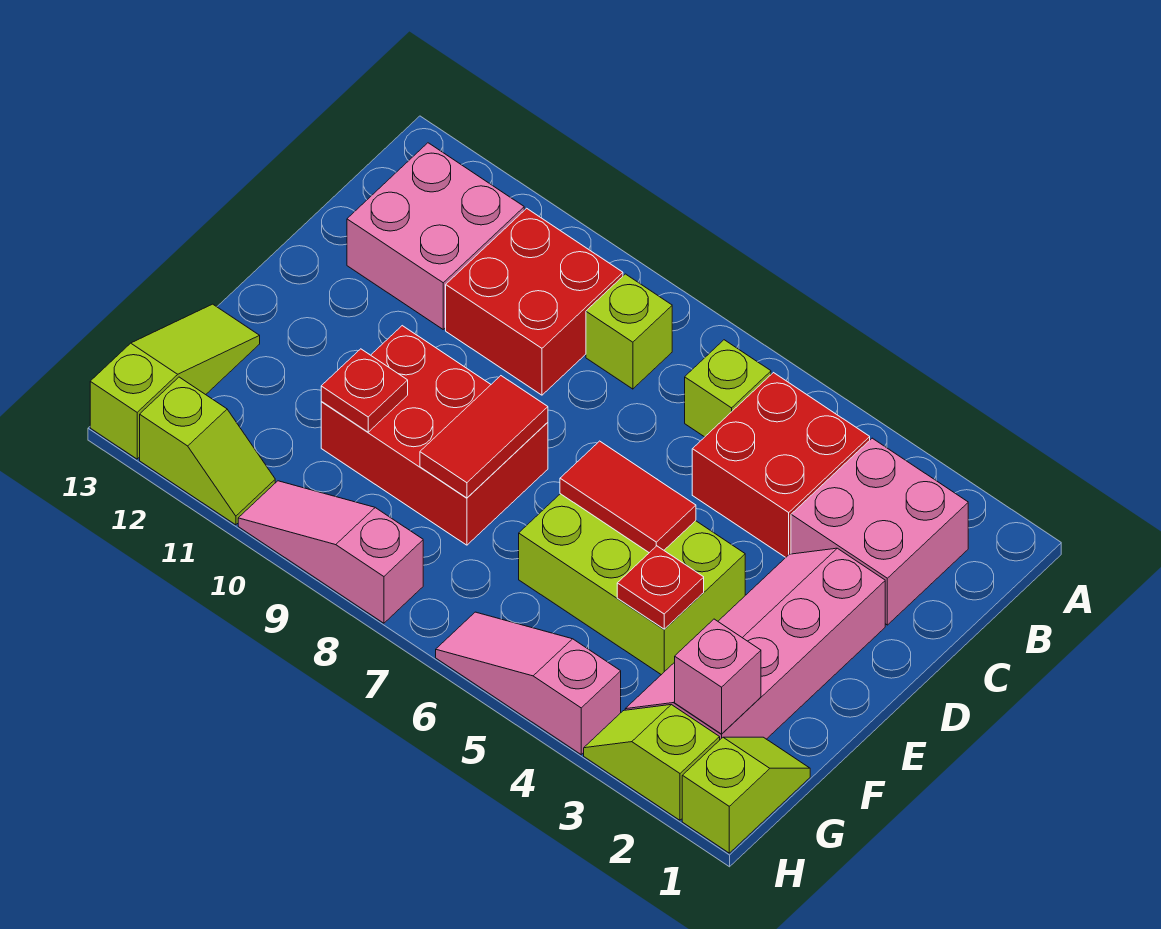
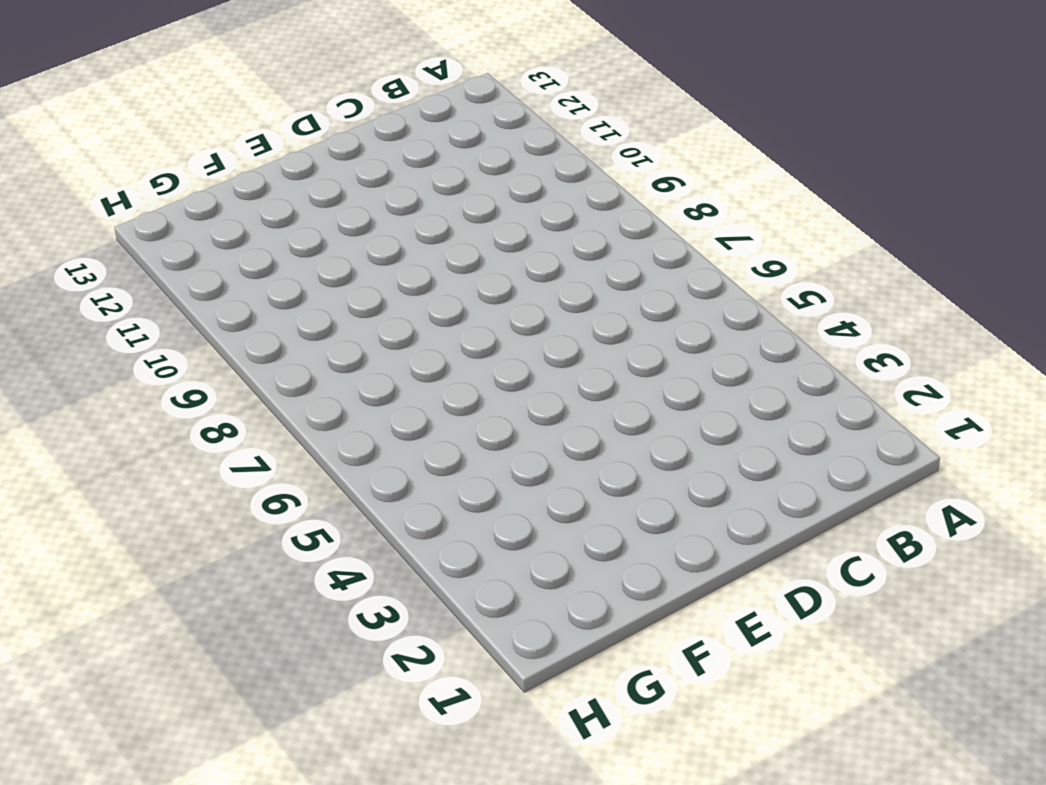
none -> pink 2x2 brick [791,438,968,625]
none -> red 2x2 brick [692,373,870,557]
none -> lime 1x1 brick [685,340,771,437]

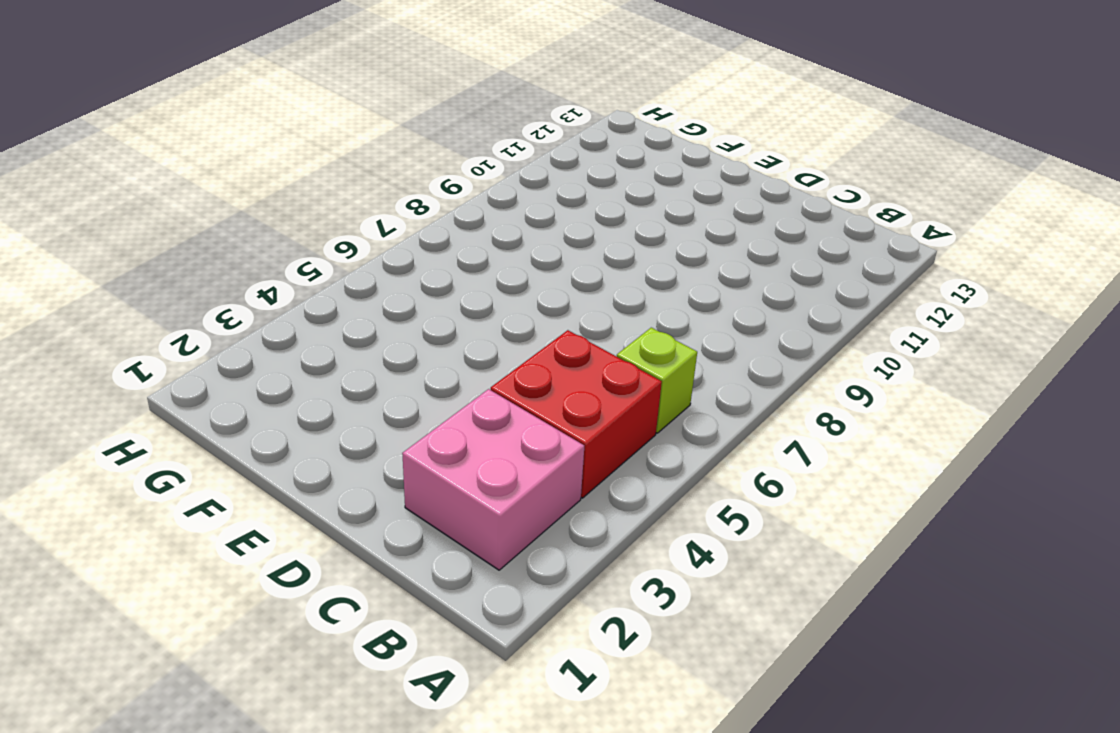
none -> lime 1x1 brick [586,274,672,389]
none -> red 2x2 brick [446,208,623,395]
none -> pink 2x2 brick [347,143,524,329]

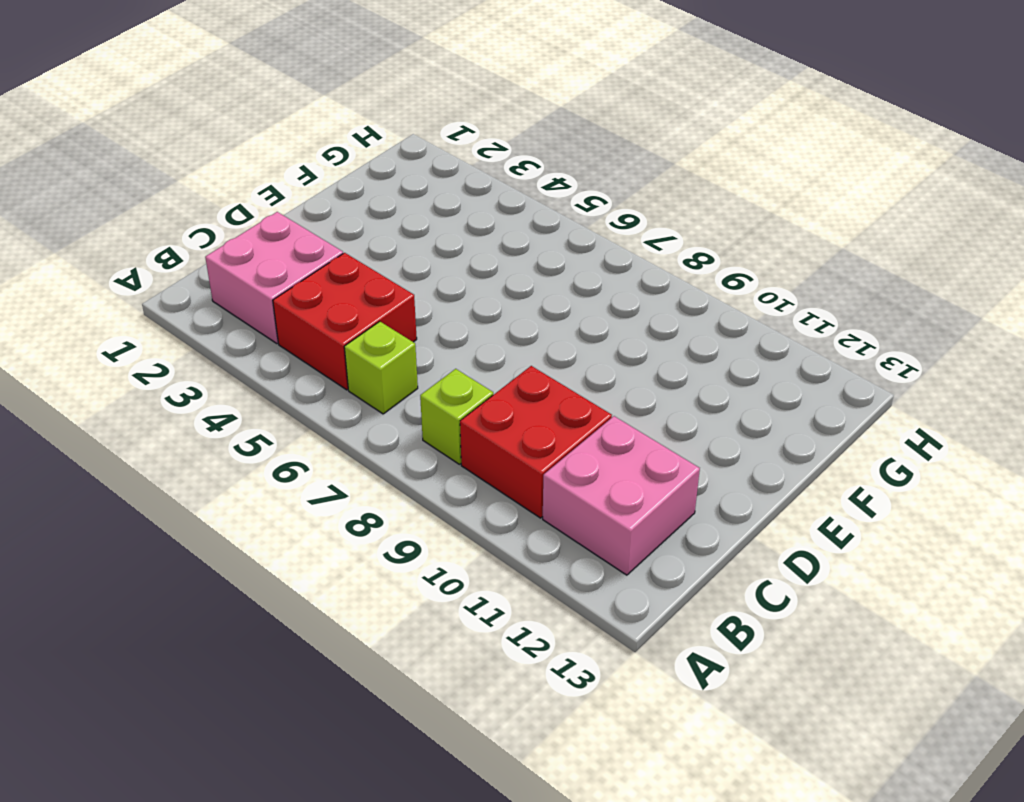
none -> pink 2x4 slope [625,548,885,739]
none -> lime 2x3 brick [519,494,745,675]
none -> red 2x3 brick [321,326,548,545]

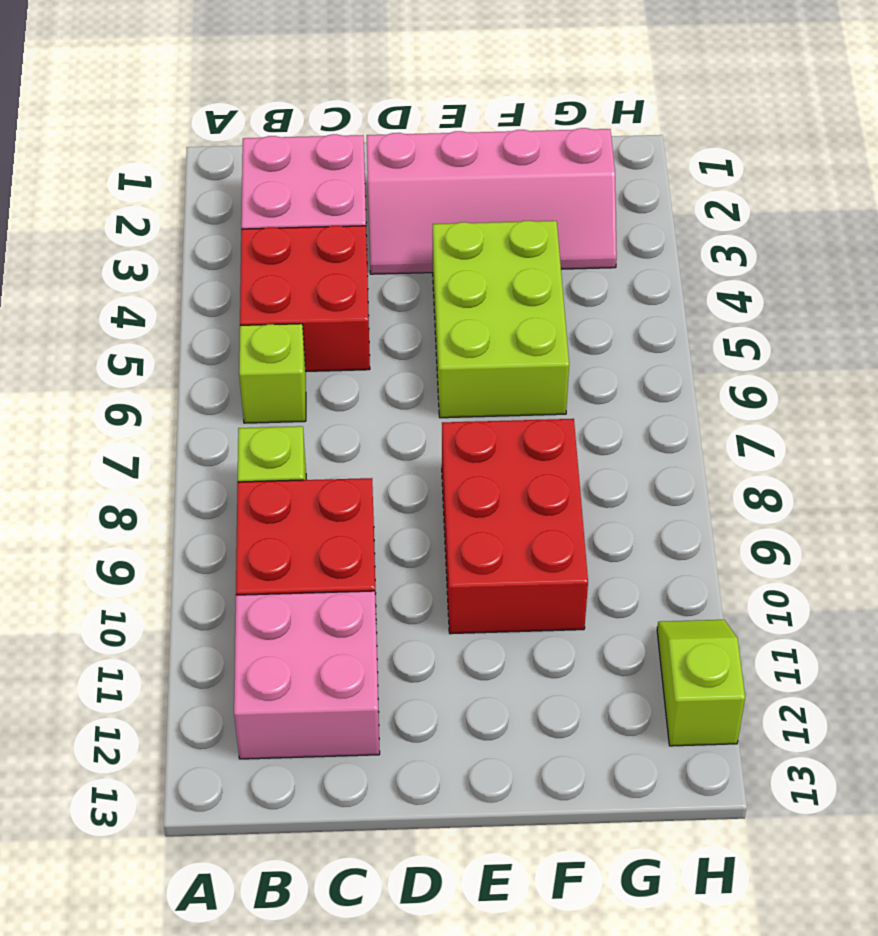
none -> lime 1x3 slope [90,304,260,459]
none -> lime 1x2 slope [682,737,810,853]
none -> lime 1x2 slope [584,705,720,820]

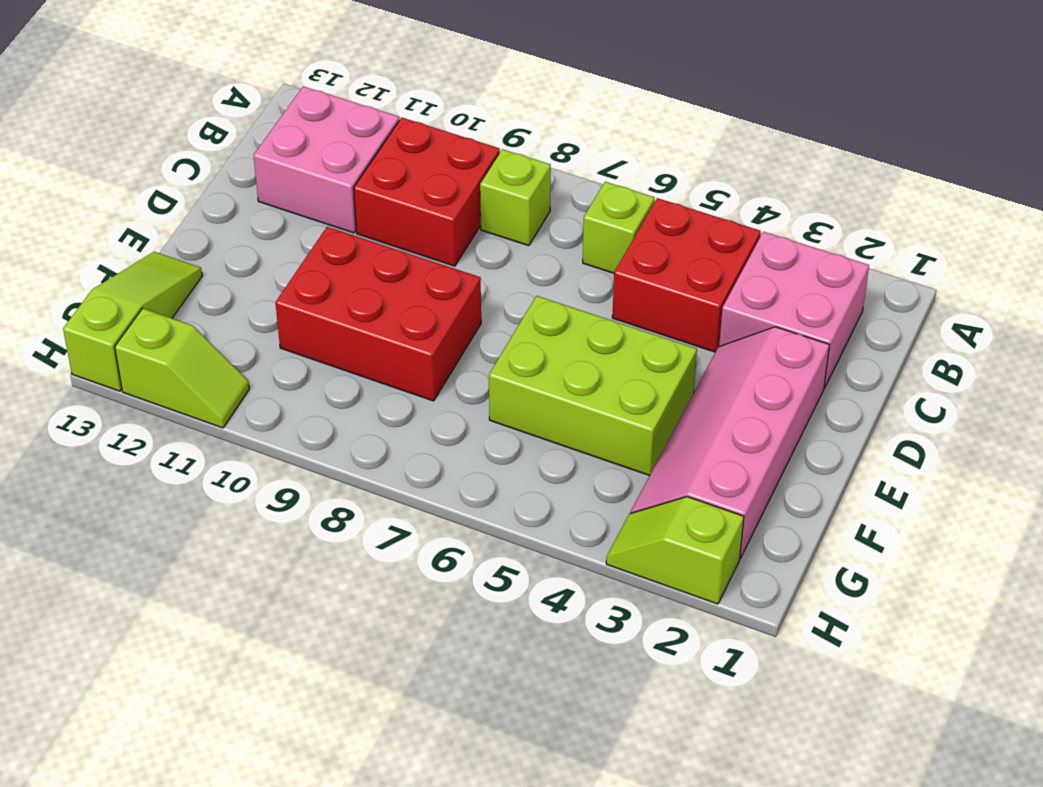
none -> lime 1x2 slope [682,737,810,853]
none -> pink 1x3 slope [436,612,621,754]
none -> pink 1x3 slope [238,481,423,623]

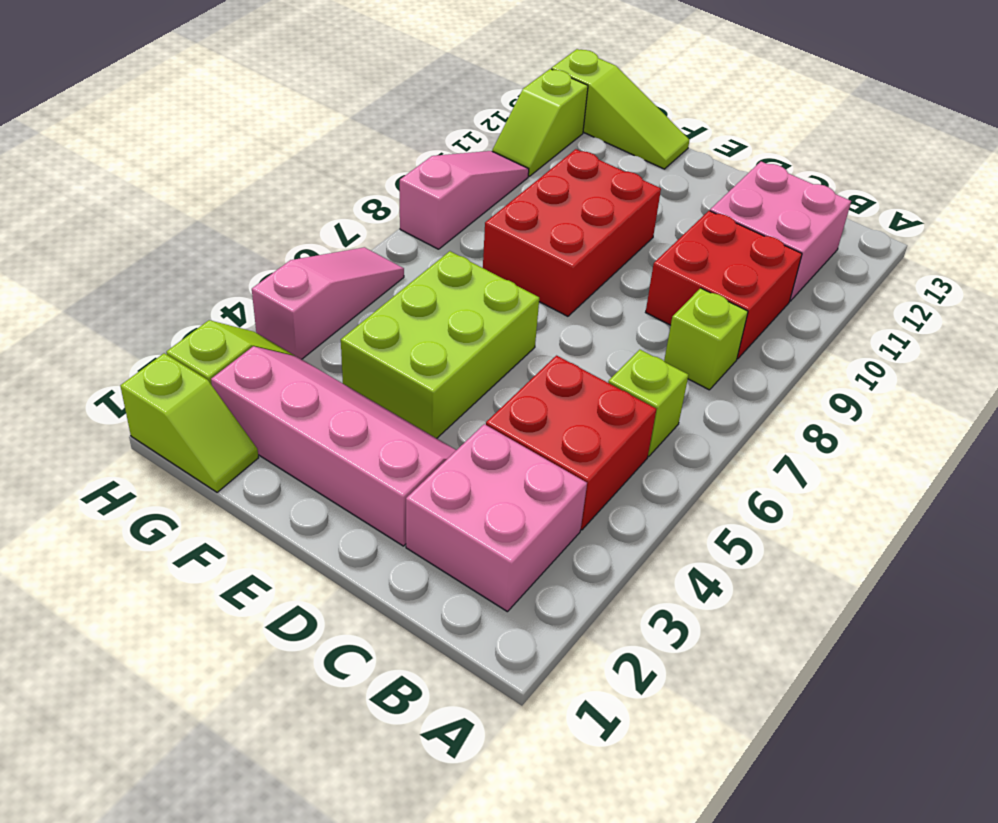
none -> red 1x2 tile [560,441,696,553]
none -> red 1x2 tile [420,376,548,498]
none -> red 1x1 plate [617,546,704,629]

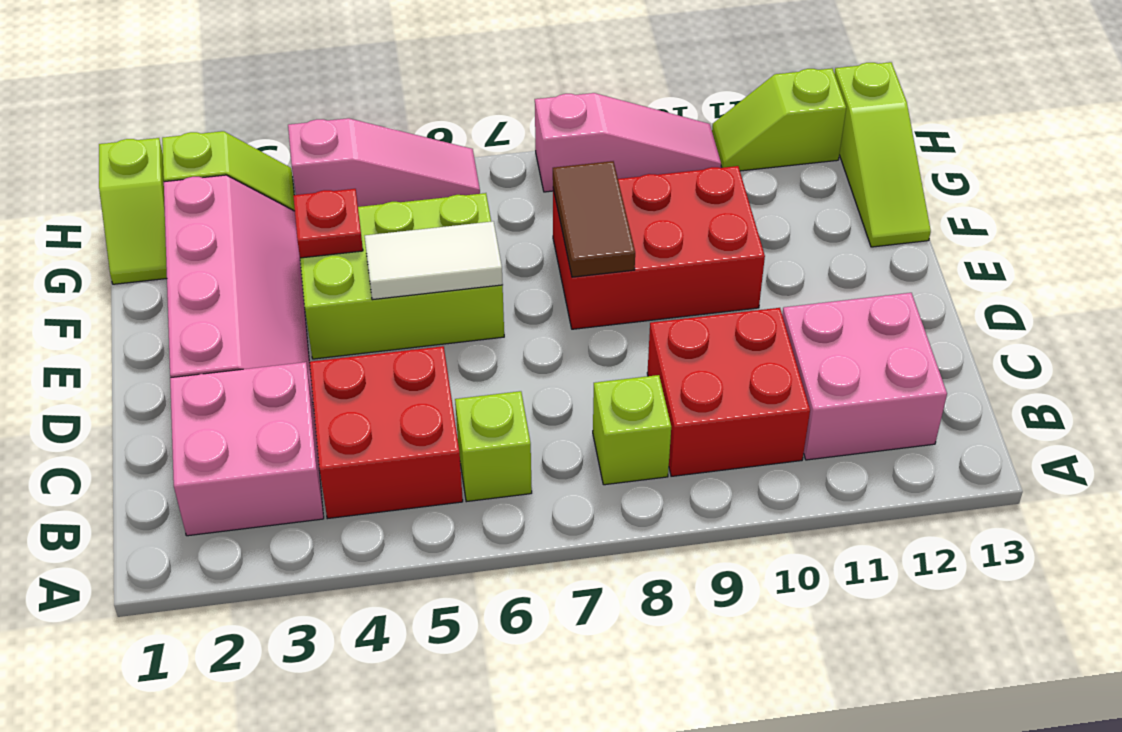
white 1x2 tile [365,221,503,300] -> red 1x2 tile [560,441,696,553]
brown 1x2 tile [553,161,635,277] -> red 1x2 tile [420,376,548,498]
none -> red 1x1 plate [321,349,408,432]
none -> pink 1x1 brick [675,619,761,734]

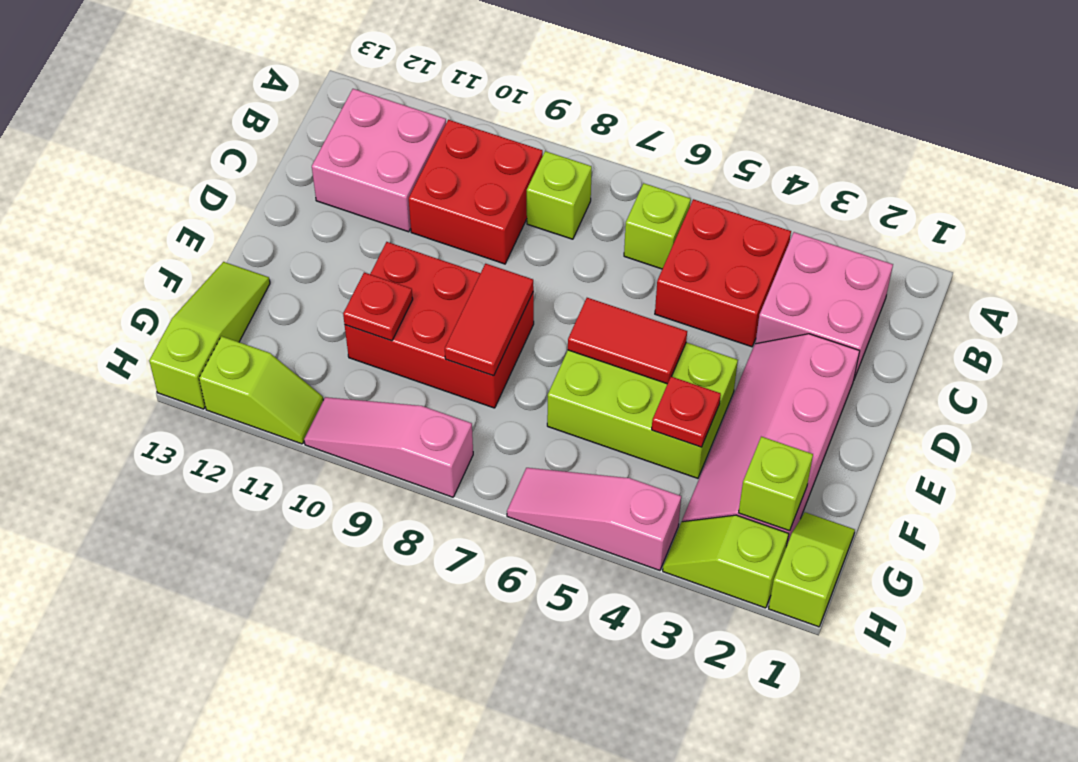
lime 1x1 brick [739,437,813,531] -> pink 1x1 brick [675,619,761,734]

